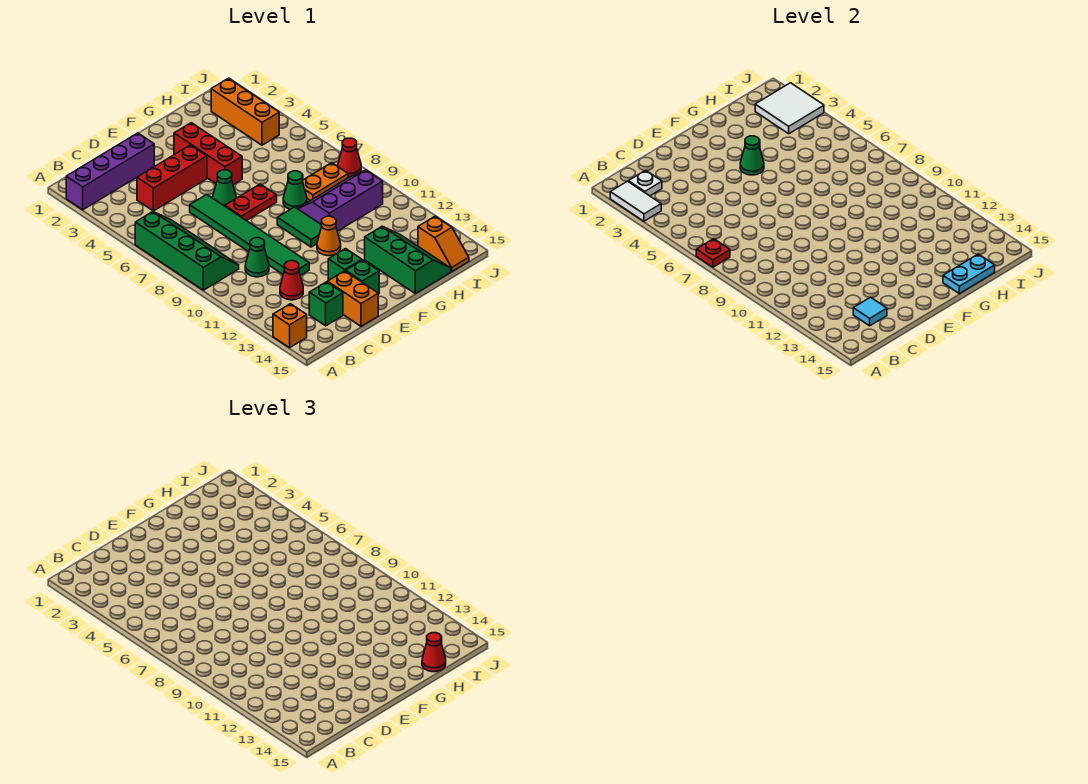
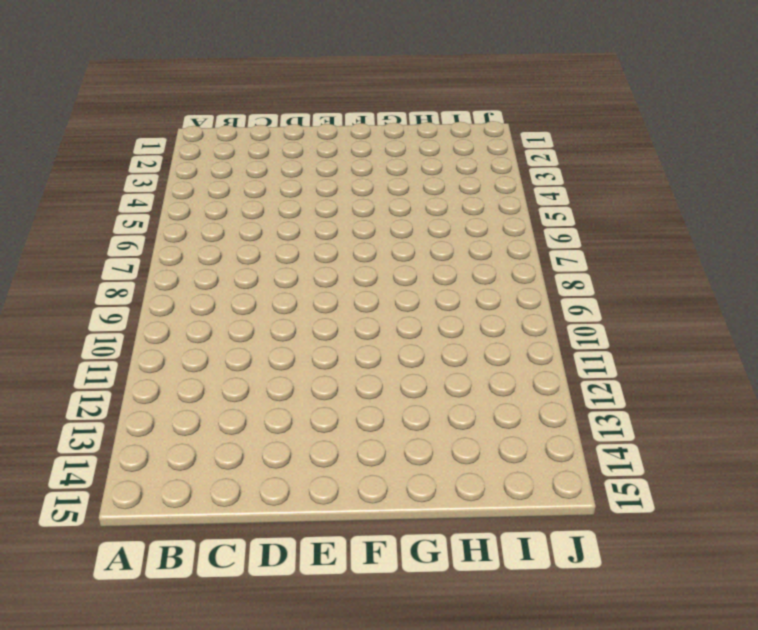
none -> purple 1x4 brick [66,133,154,210]
none -> green 2x4 slope [135,212,239,290]
none -> orange 1x1 brick [273,304,307,348]
none -> red 1x3 brick [137,145,207,211]

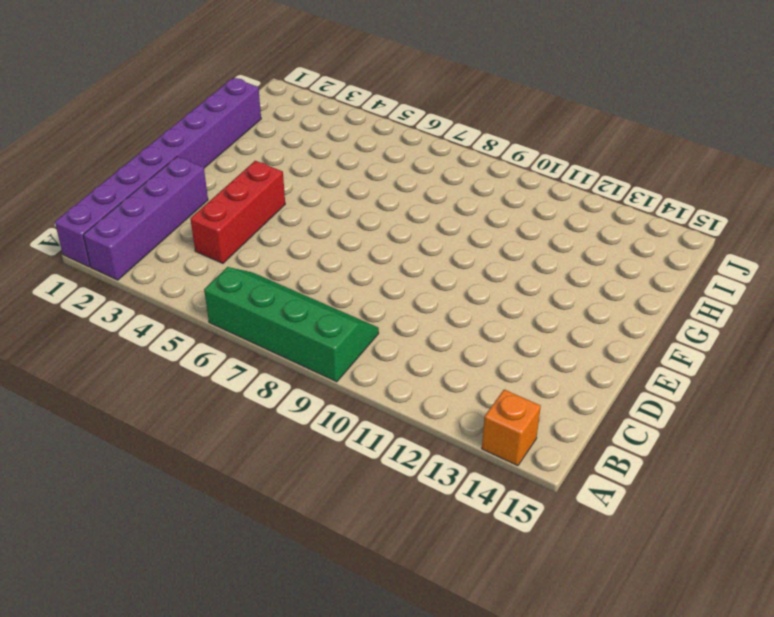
purple 1x8 brick [55,78,261,267] -> none
none -> green 1x1 cone [245,238,269,277]
none -> red 1x1 cone [280,261,303,300]
none -> green 1x1 brick [309,282,343,326]
none -> green 1x6 tile [190,195,309,276]

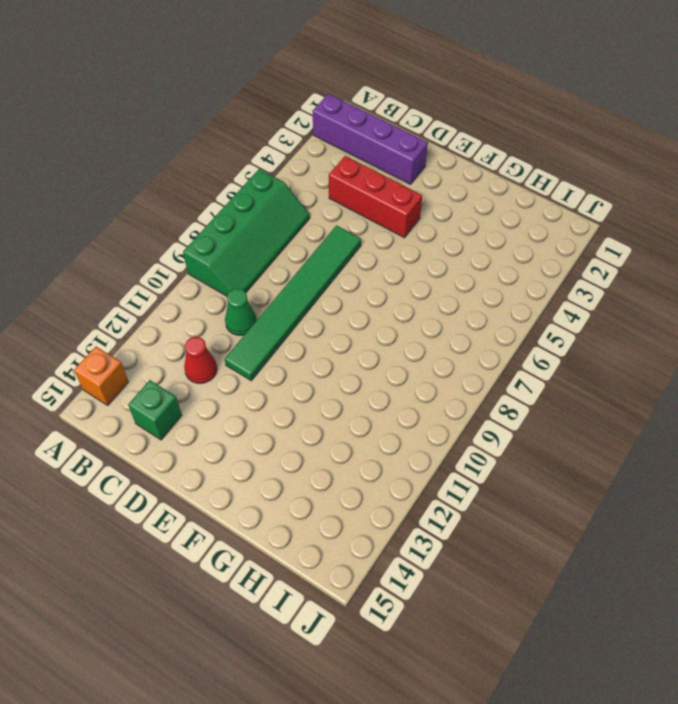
none -> orange 1x2 brick [327,271,378,326]
none -> green 1x1 cone [213,170,236,206]
none -> red 1x2 plate [225,184,277,221]
none -> green 1x1 brick [328,249,362,280]

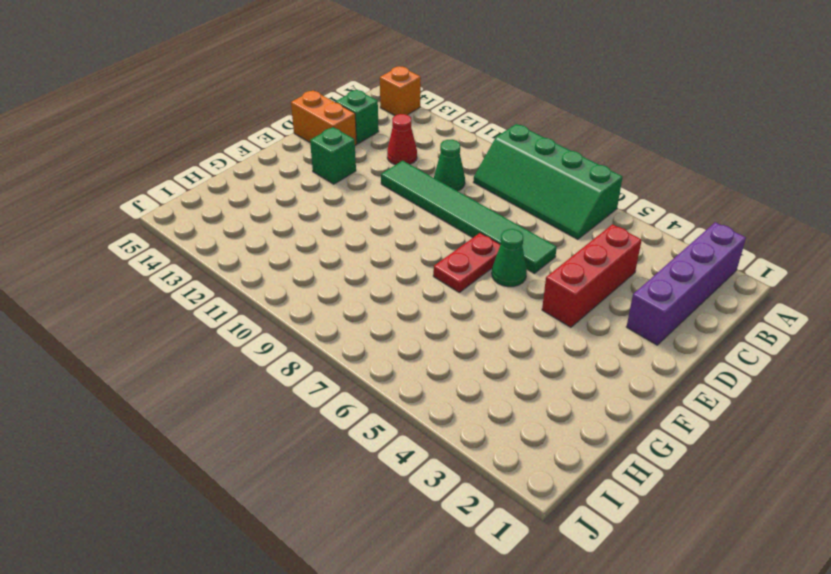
none -> green 1x1 brick [346,260,379,294]
none -> red 1x3 brick [174,123,242,185]
none -> green 1x2 tile [277,207,322,247]
none -> orange 1x1 cone [317,216,341,256]

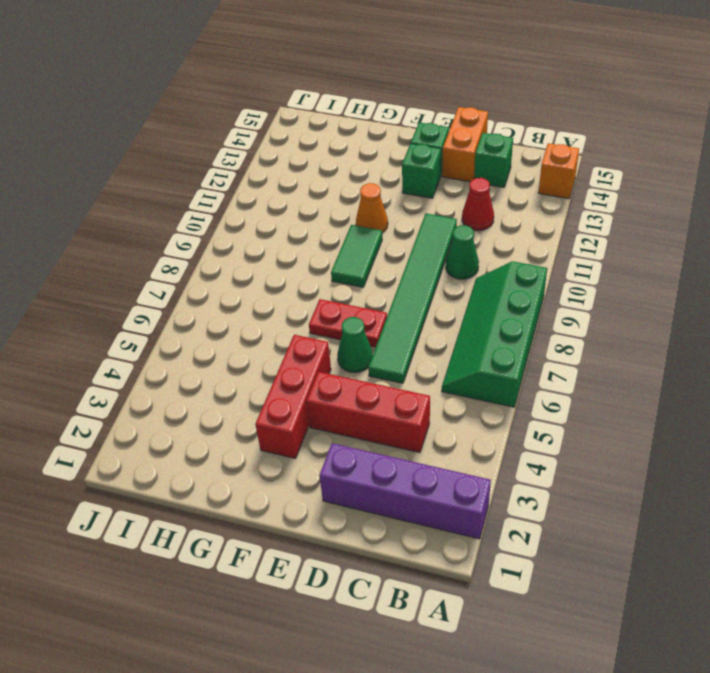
none -> green 1x1 cone [283,171,307,209]
none -> purple 2x3 slope [298,170,383,231]
none -> green 2x3 slope [365,226,451,294]
none -> orange 1x2 plate [302,163,348,201]

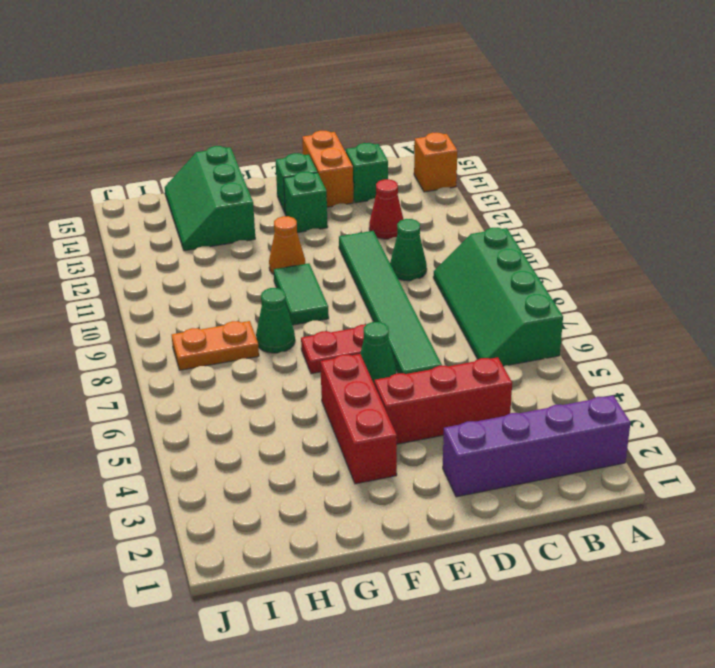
none -> purple 2x3 slope [298,170,383,231]
none -> orange 1x3 brick [211,78,279,145]
none -> orange 1x2 slope [418,216,469,272]
none -> red 1x1 cone [338,138,361,177]

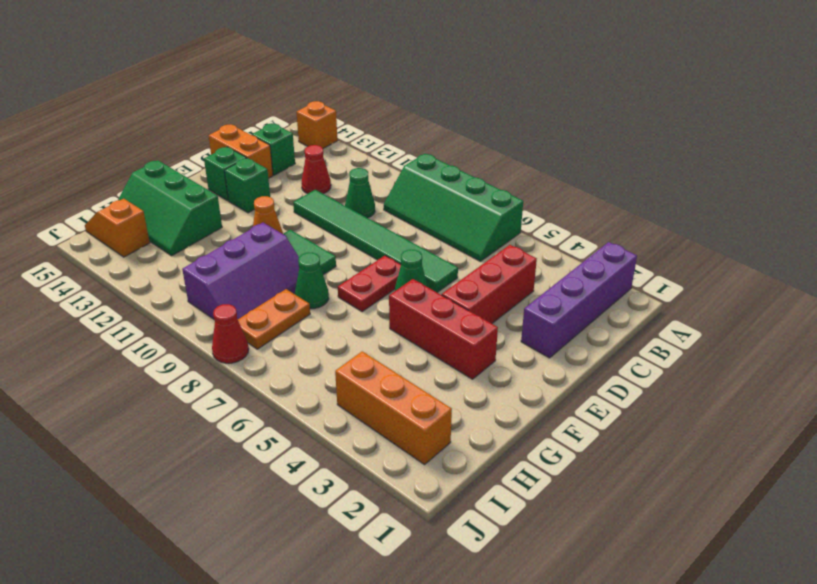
none -> white 1x2 tile [610,181,661,221]
none -> red 1x1 plate [696,239,730,267]
none -> white 1x1 plate [628,170,662,196]
none -> cyan 1x1 tile [853,297,887,326]

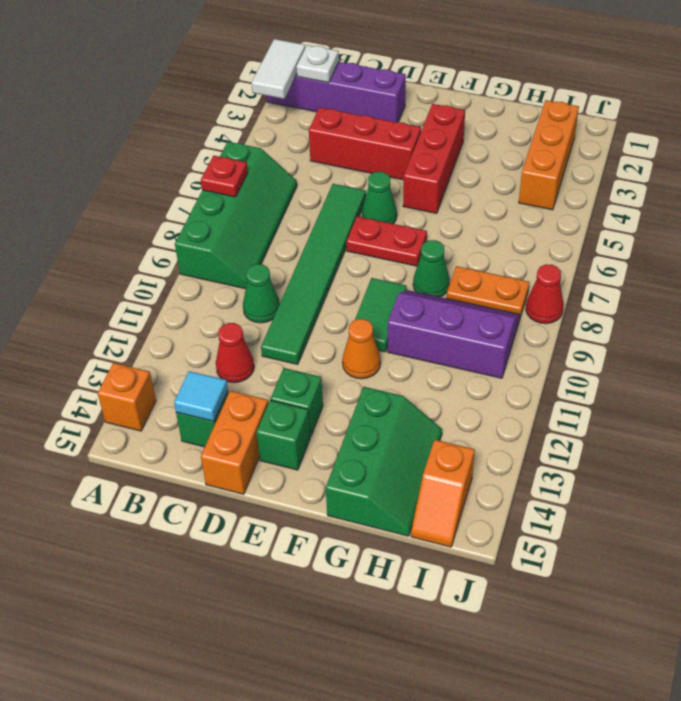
none -> green 1x1 cone [740,136,764,175]
none -> cyan 1x2 plate [943,254,995,294]
none -> white 2x2 tile [755,83,824,134]
none -> red 1x1 cone [422,633,446,672]

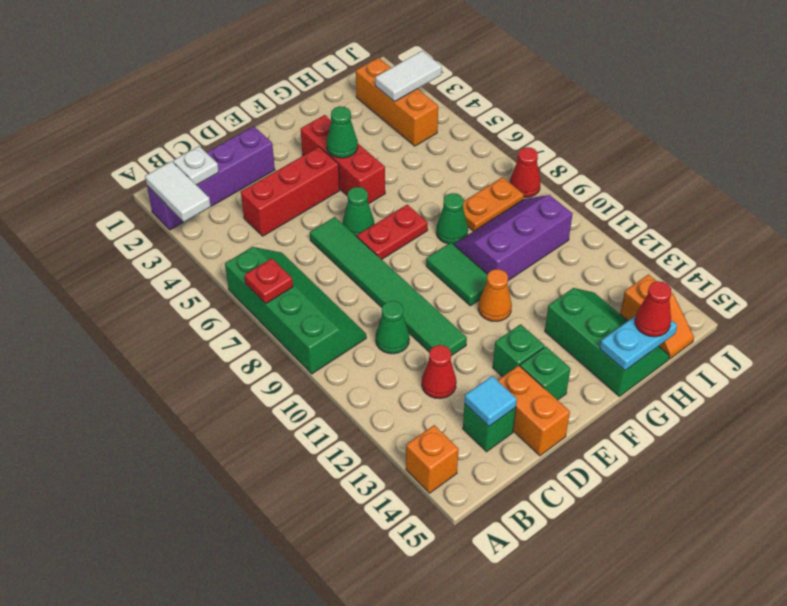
white 1x2 tile [375,51,442,102] -> white 2x2 tile [755,83,824,134]

